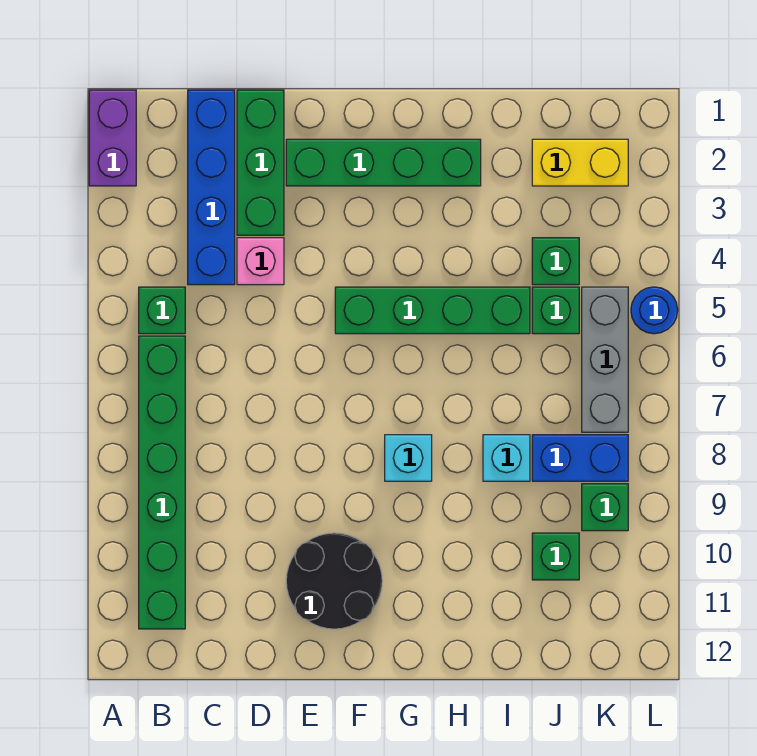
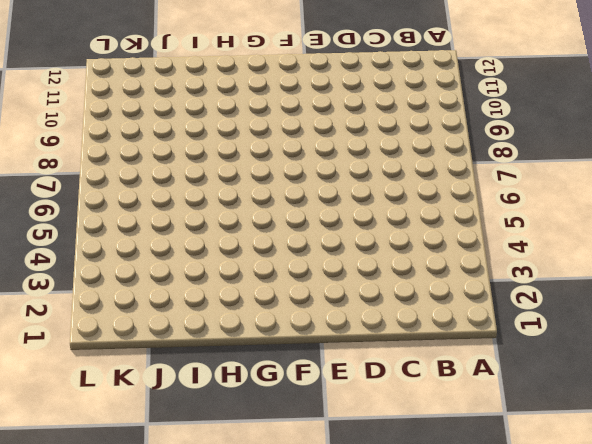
none -> purple 1x2 brick [89,90,136,186]
none -> green 1x1 brick [139,287,185,334]
none -> green 1x6 brick [139,336,185,629]

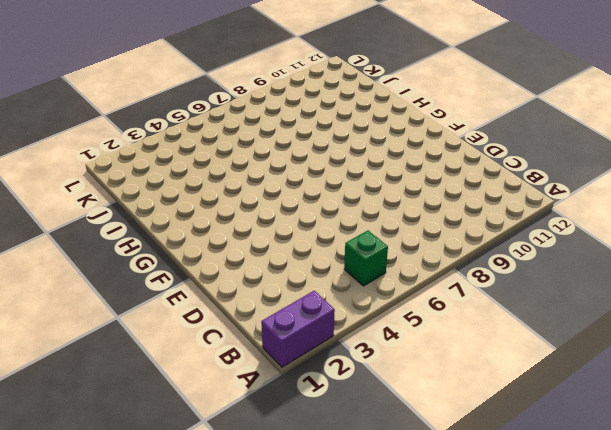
none -> green 1x6 brick [139,336,185,629]
none -> blue 1x4 brick [188,90,235,285]
none -> green 1x3 brick [237,90,284,235]

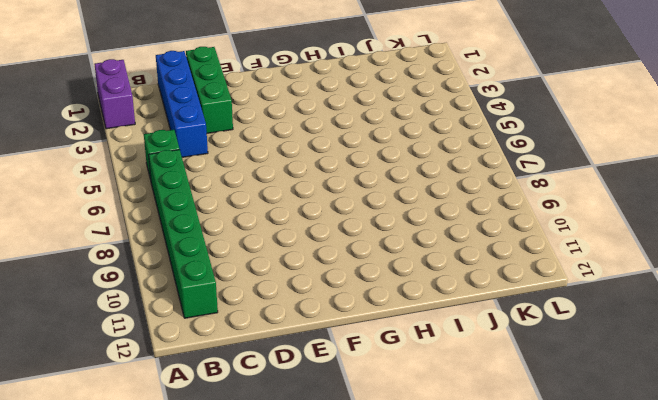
none -> pink 1x1 brick [237,238,284,285]
none -> green 1x4 brick [286,139,481,186]
none -> black 2x2 round brick [286,533,382,629]

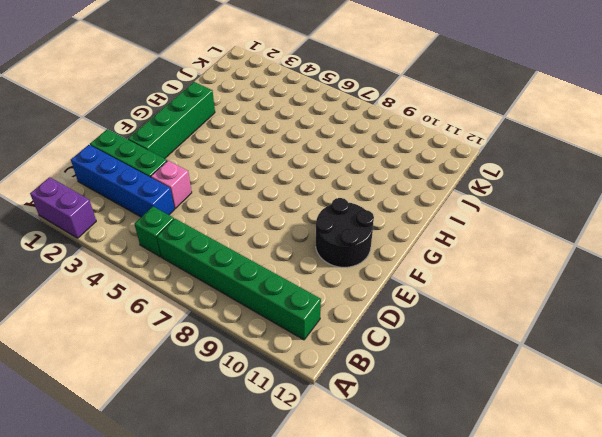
none -> green 1x4 brick [335,287,530,334]
none -> cyan 1x1 brick [385,435,432,481]
none -> cyan 1x1 brick [483,435,530,481]

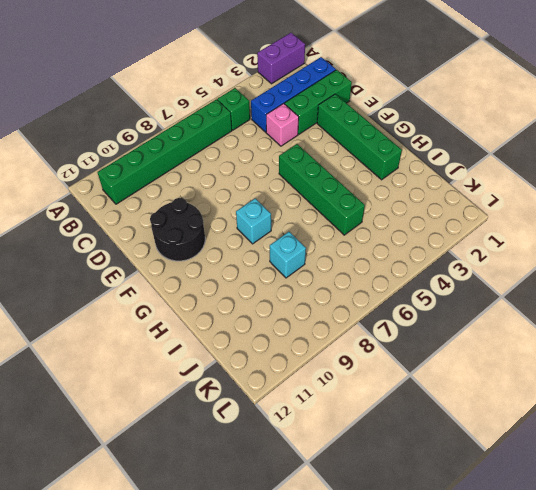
none -> yellow 1x2 brick [532,139,628,186]
none -> green 1x1 brick [532,238,579,285]
none -> green 1x1 brick [532,287,579,334]

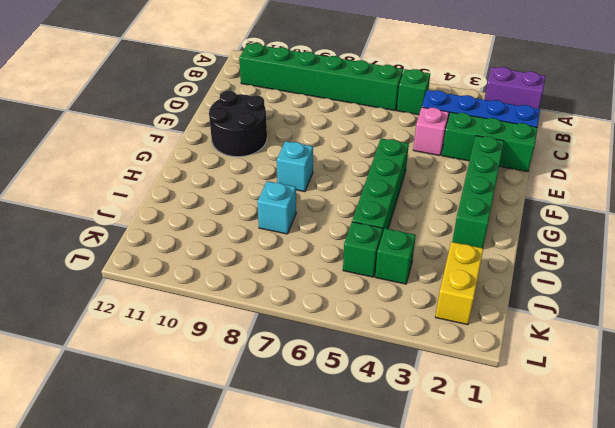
none -> blue 1x2 brick [532,435,628,481]
none -> green 1x1 brick [532,533,579,580]
none -> grey 1x3 brick [582,287,628,432]

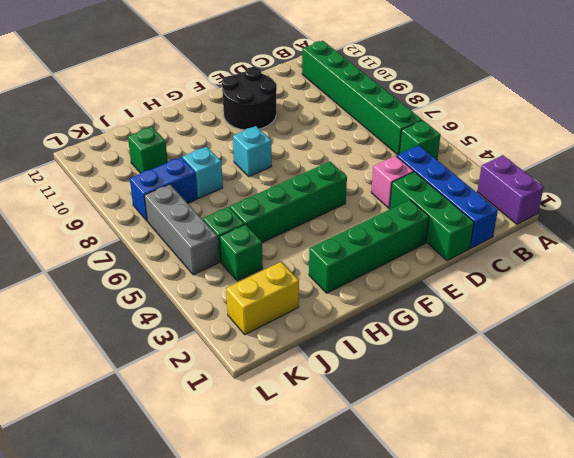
none -> green 1x1 brick [582,484,628,531]
none -> blue 1x1 round brick [631,287,678,334]

